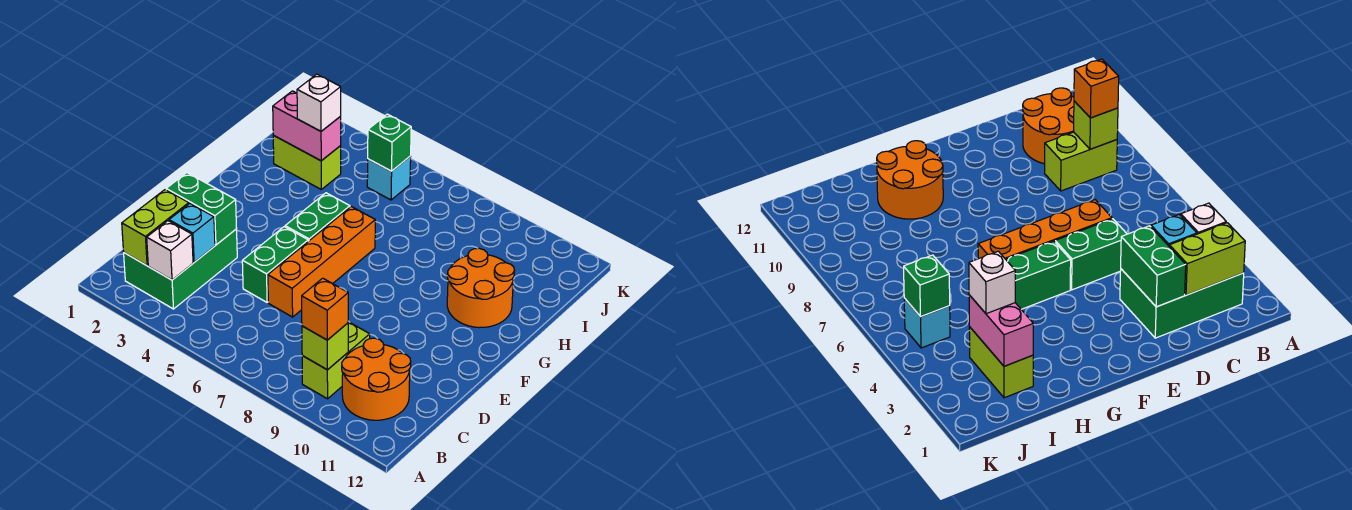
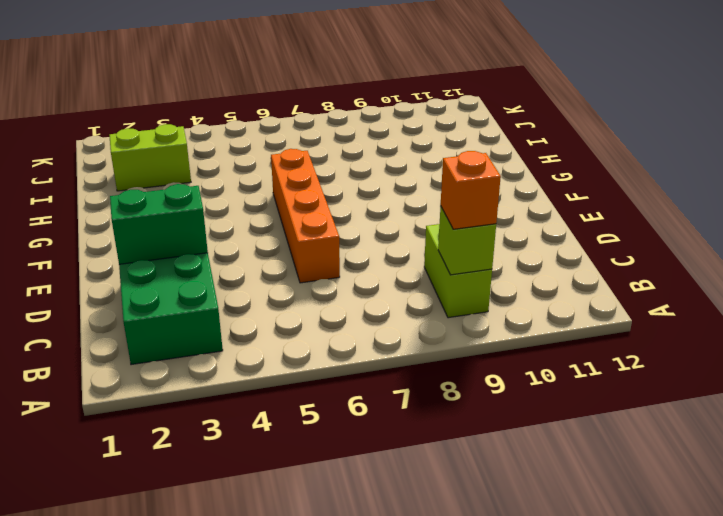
none -> orange 2x2 round brick [342,338,411,420]
none -> green 1x2 brick [242,227,308,302]
none -> green 1x2 brick [285,193,350,241]

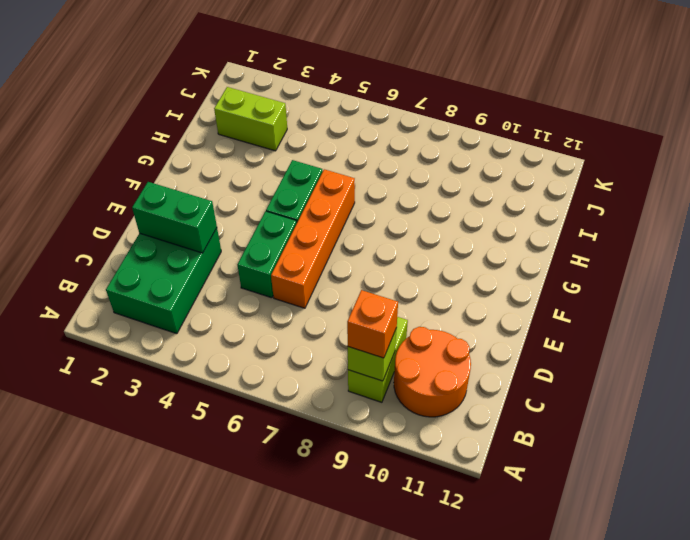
none -> orange 2x2 round brick [447,248,515,328]
none -> cyan 1x1 brick [367,156,411,200]
none -> lime 1x2 brick [122,190,189,265]

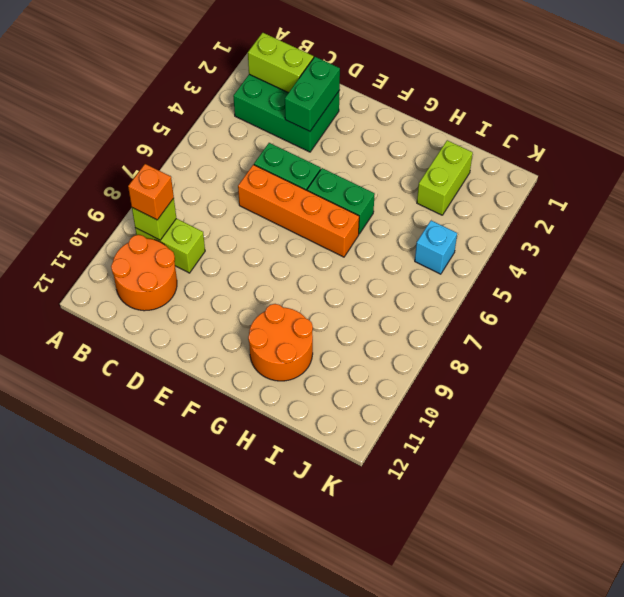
none -> white 1x1 brick [147,221,193,280]
none -> cyan 1x1 brick [169,204,215,262]
none -> pink 1x2 brick [273,91,341,161]

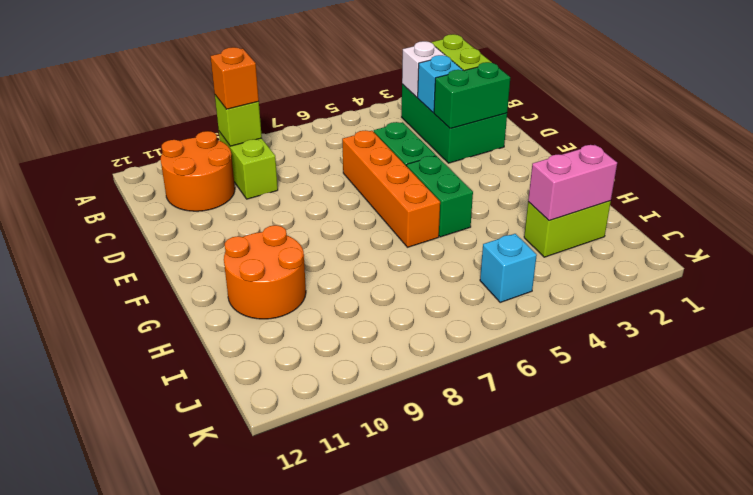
none -> green 1x1 brick [368,114,411,171]
none -> white 1x1 brick [297,74,341,131]

